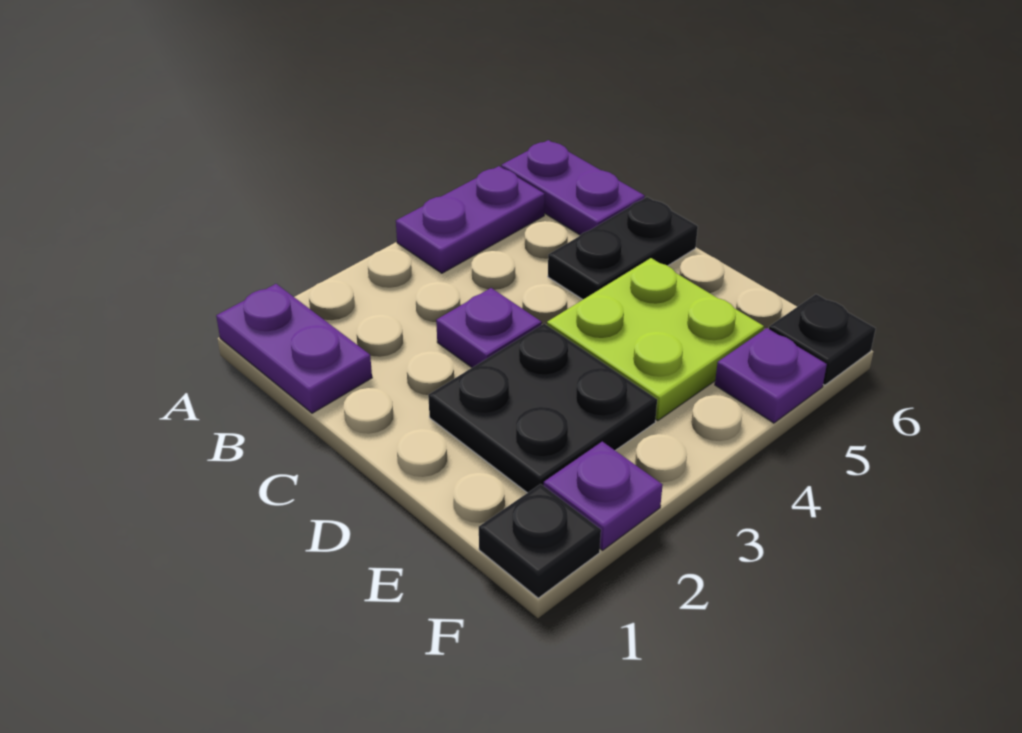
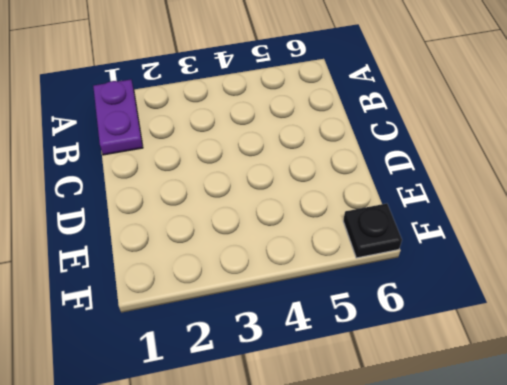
none -> purple 1x2 plate [396,166,545,273]
none -> purple 1x2 plate [501,140,645,235]

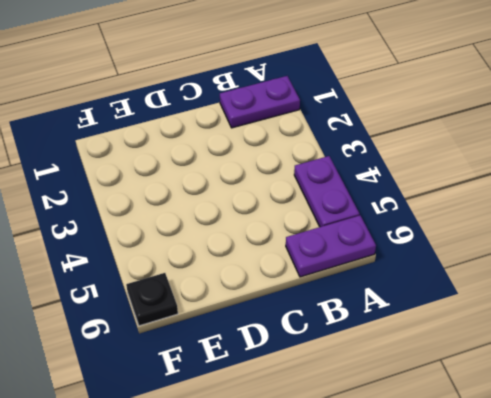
none -> purple 1x1 plate [436,288,542,368]
none -> black 1x2 plate [548,197,698,299]

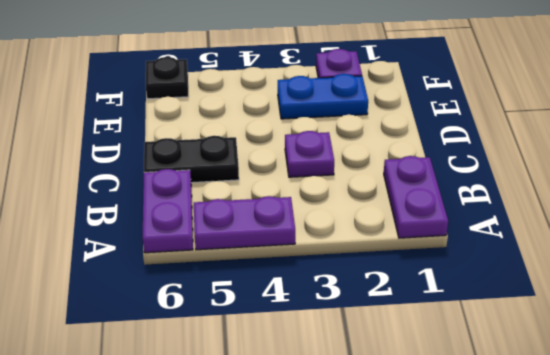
blue 1x2 plate [278,74,368,119] -> black 2x2 plate [428,324,657,493]
none -> lime 2x2 plate [547,258,764,421]
none -> black 1x1 plate [479,484,601,598]

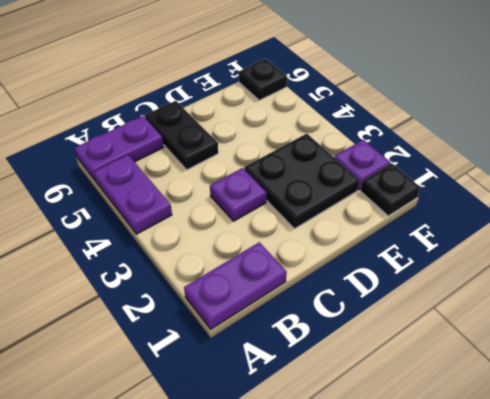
none -> lime 2x2 plate [547,258,764,421]
none -> purple 1x1 plate [715,328,827,423]

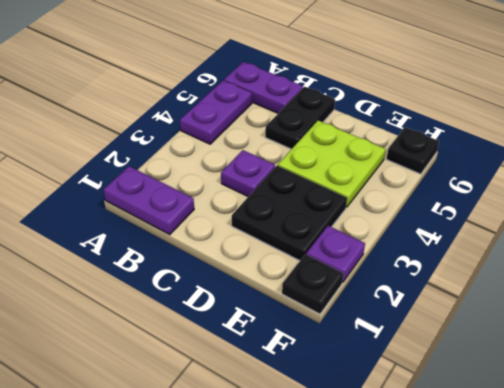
none -> purple 1x1 plate [715,328,827,423]

